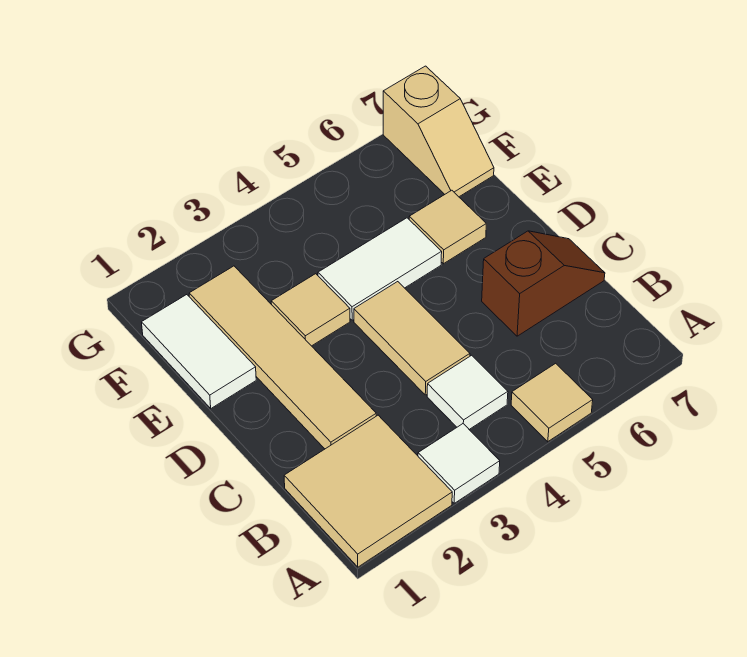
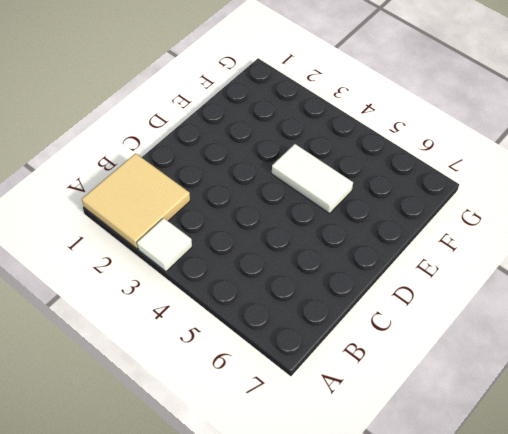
none -> tan 1x1 tile [511,363,593,442]
none -> white 1x1 tile [427,355,508,429]
none -> tan 1x4 tile [189,266,376,449]

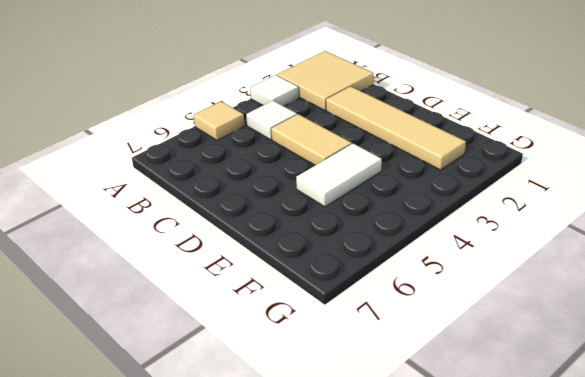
none -> brown 1x2 slope [482,231,605,336]
none -> white 1x2 tile [142,295,256,408]
none -> tan 1x1 tile [271,274,350,346]

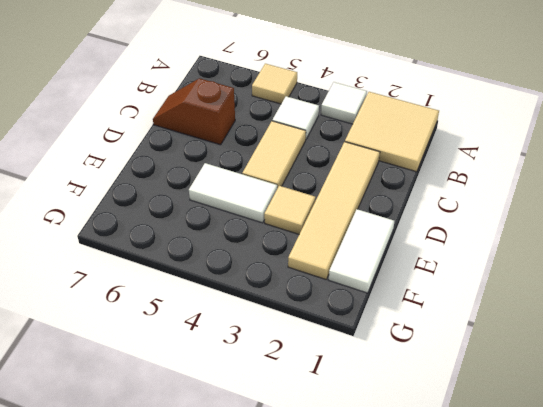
none -> tan 1x1 tile [409,190,486,264]
none -> tan 1x2 slope [383,66,494,197]

